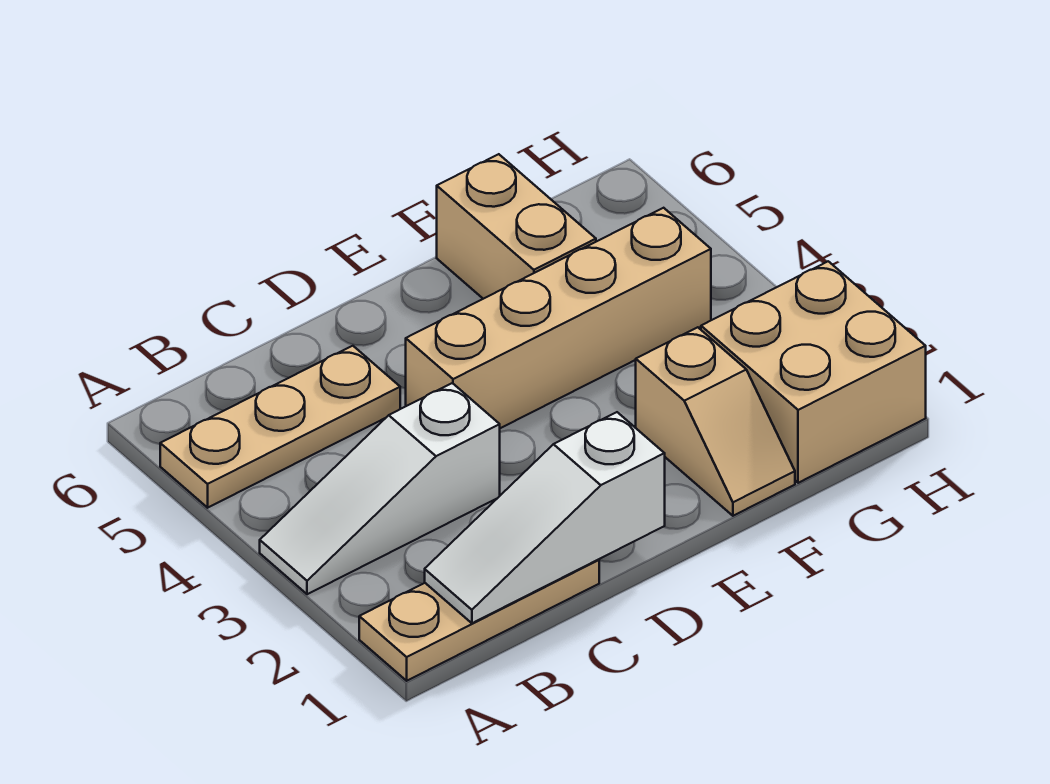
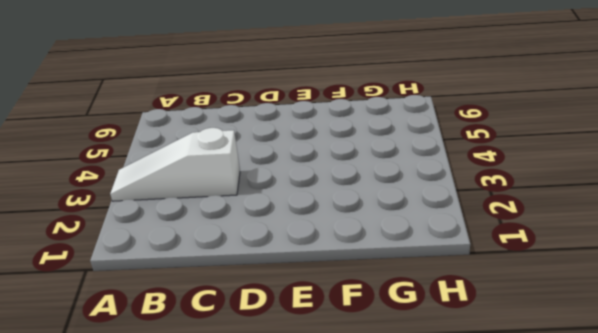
none -> tan 1x3 plate [359,559,599,681]
none -> tan 1x3 plate [160,346,400,508]

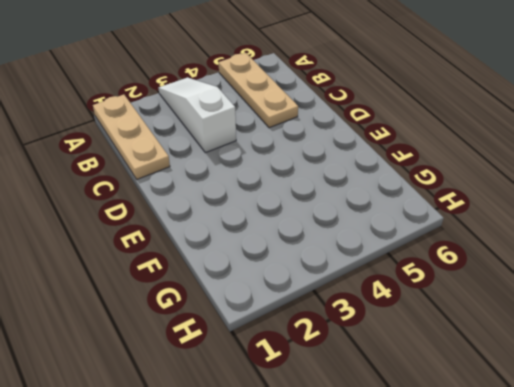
none -> tan 1x4 brick [406,208,711,428]
none -> tan 1x2 slope [636,327,795,516]

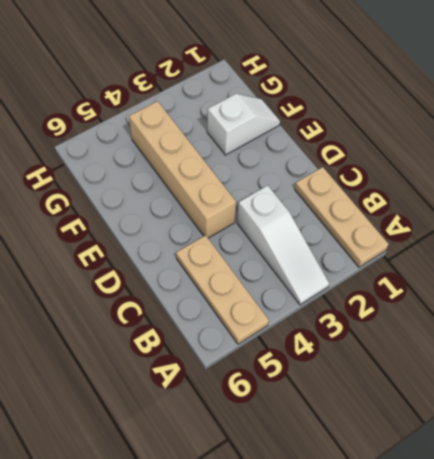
white 1x2 slope [207,94,280,155] -> tan 1x2 slope [636,327,795,516]
none -> tan 1x2 brick [437,154,596,299]
none -> tan 2x2 brick [701,261,926,483]

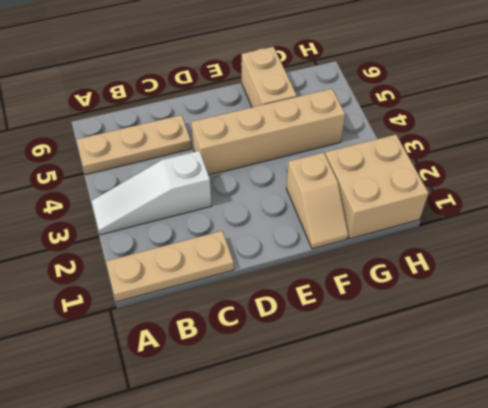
none -> white 1x3 slope [425,412,665,623]

